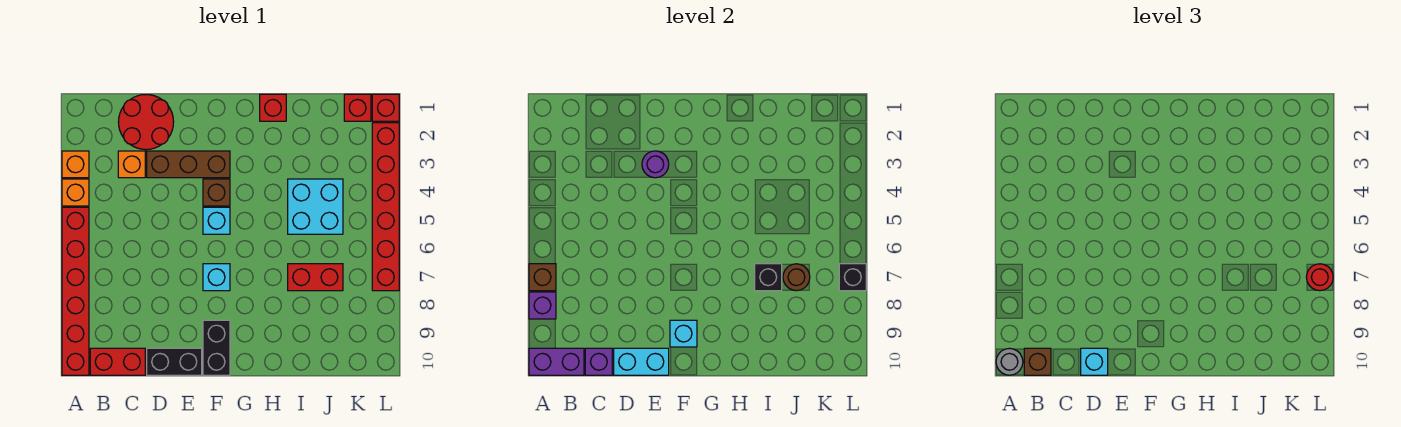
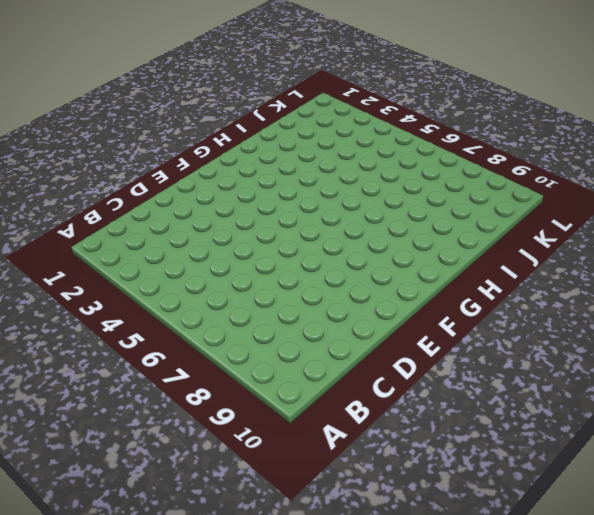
none -> orange 1x1 brick [62,151,89,178]
none -> orange 1x1 brick [62,179,89,206]
none -> red 1x6 brick [62,207,89,375]
none -> red 1x2 brick [90,348,145,375]

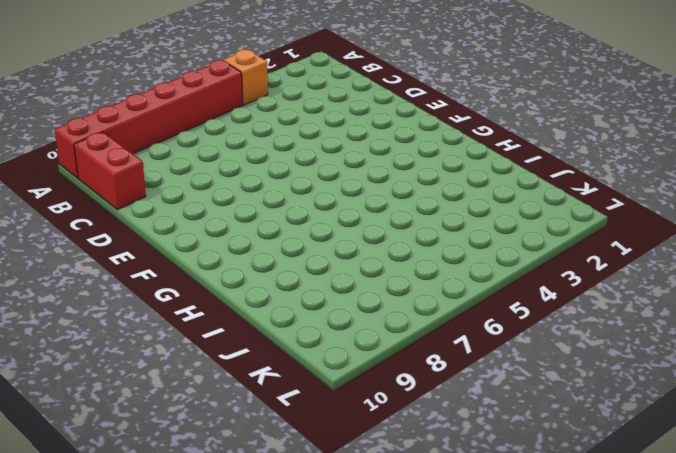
none -> orange 1x1 brick [62,151,89,178]
none -> red 2x2 round brick [119,95,174,150]
none -> orange 1x1 brick [118,151,145,178]
none -> brown 1x3 brick [147,151,230,178]

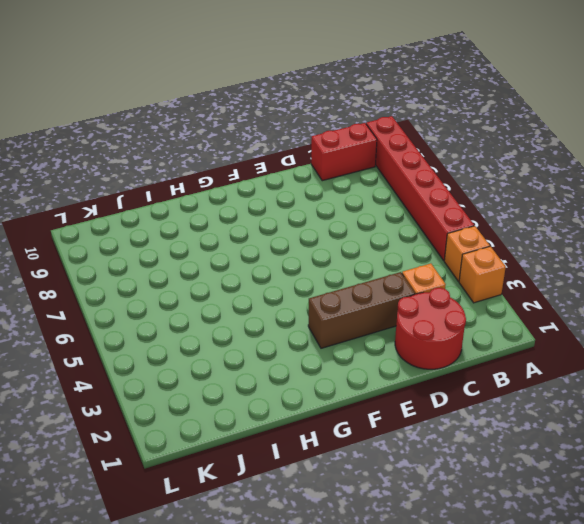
none -> black 1x2 brick [147,348,202,375]
none -> brown 1x1 brick [203,179,230,206]
none -> cyan 1x1 brick [203,207,230,234]
none -> cyan 1x1 brick [203,264,230,291]

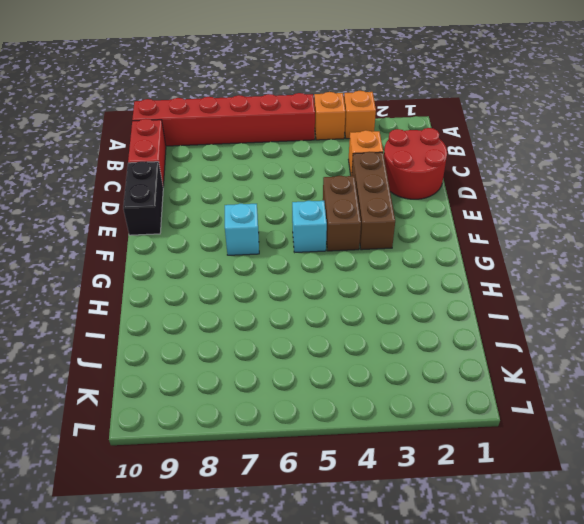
brown 1x2 brick [323,176,361,251] -> brown 1x1 brick [203,179,230,206]
none -> black 1x2 brick [203,320,230,375]
none -> red 1x1 brick [260,94,286,121]
none -> cyan 2x2 brick [288,179,343,234]
none -> red 1x2 brick [288,264,343,291]

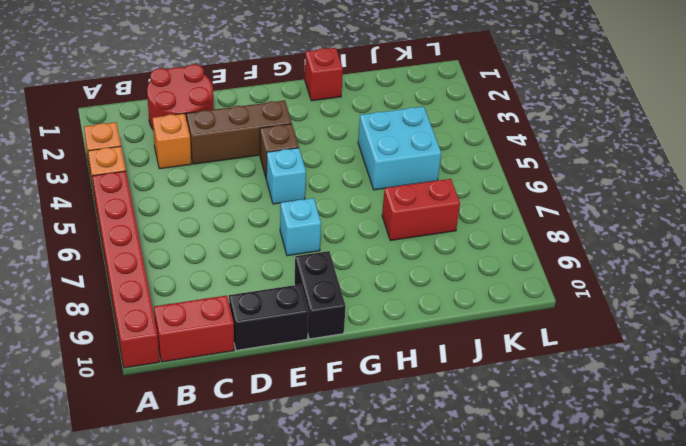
none -> red 1x1 brick [344,94,371,121]
none -> red 1x1 brick [372,94,399,121]
none -> red 1x6 brick [372,123,399,291]
none -> brown 1x1 brick [529,264,556,291]

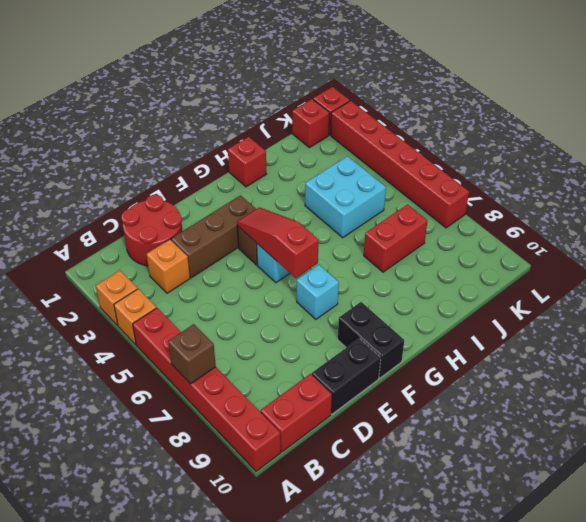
red 1x3 slope [237,207,319,278] -> none
none -> purple 1x1 brick [529,292,556,319]
none -> purple 1x2 brick [529,348,584,375]
none -> purple 1x1 brick [585,348,612,375]
none -> cyan 1x2 brick [614,348,669,375]

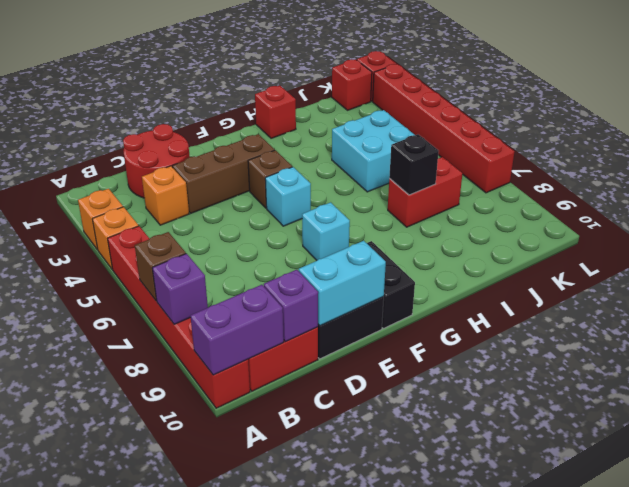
none -> purple 1x1 round brick [642,151,669,178]
none -> cyan 1x1 brick [670,320,697,347]
none -> brown 1x1 round brick [783,264,810,291]
none -> black 1x1 brick [839,264,866,291]

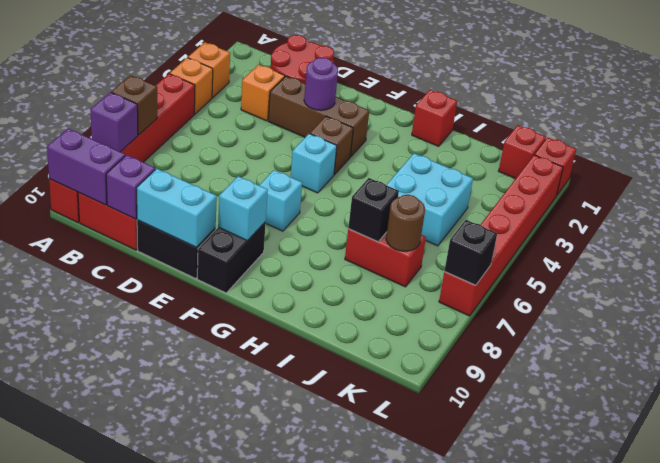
none -> grey 1x1 round brick [996,348,1023,375]
none -> brown 1x1 brick [1024,348,1051,375]
none -> cyan 1x1 brick [1081,348,1108,375]
none -> red 1x1 round brick [1306,264,1333,291]

